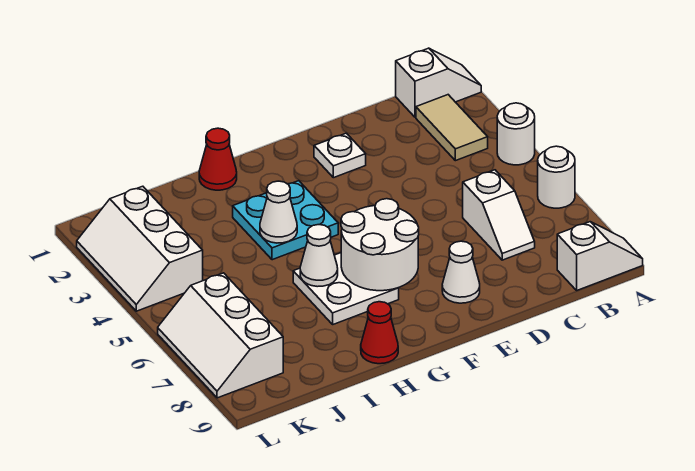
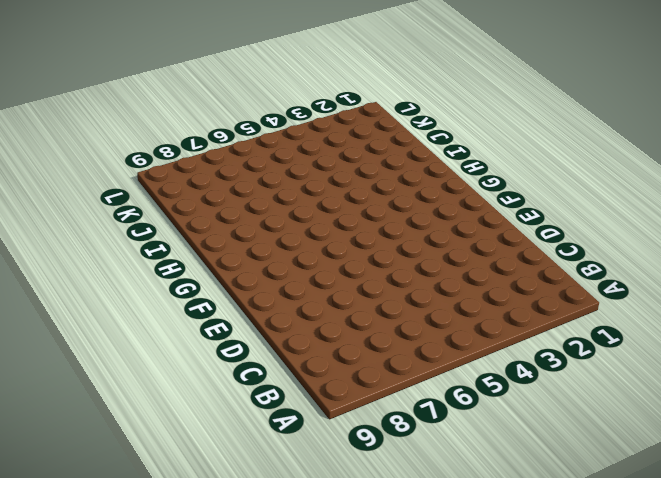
none -> white 1x2 slope [396,48,481,117]
none -> white 1x1 round brick [497,103,535,165]
none -> white 1x1 round brick [538,146,575,208]

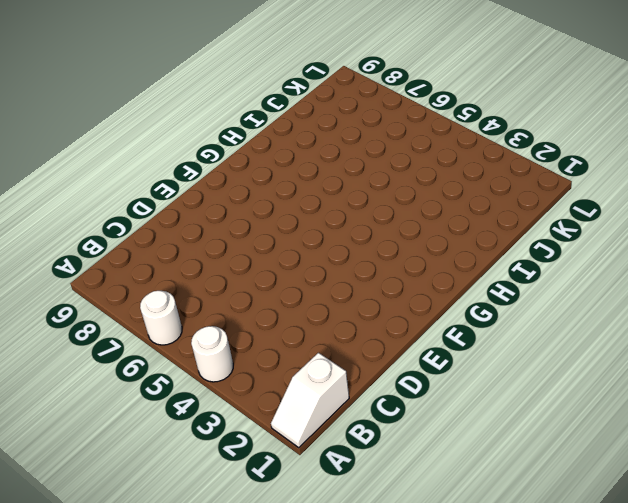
none -> white 1x2 slope [557,222,643,290]
none -> tan 1x2 tile [416,95,488,161]
none -> white 1x2 slope [463,170,535,260]

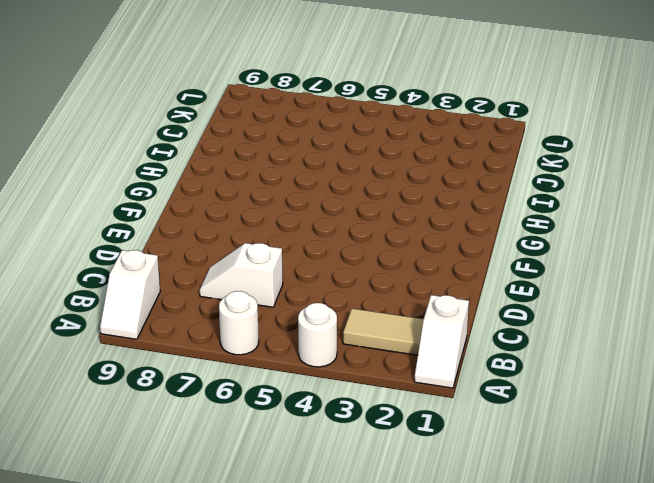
none -> white 1x1 plate [314,133,366,178]
none -> white 1x1 cone [442,241,480,303]
none -> cyan 2x2 plate [233,181,338,260]

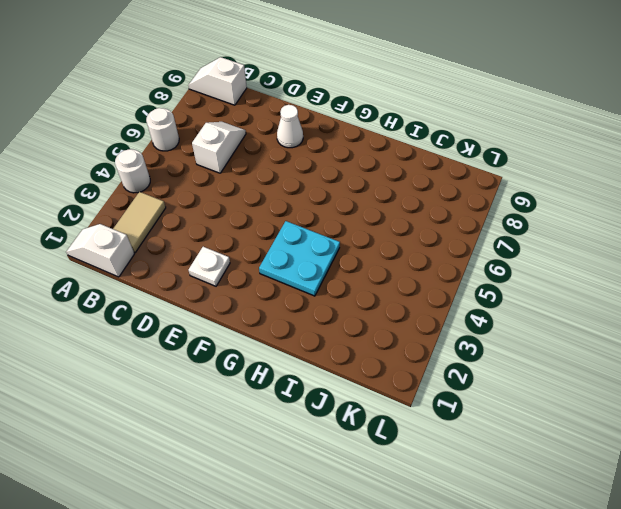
none -> white 2x2 plate [293,253,399,324]
none -> red 1x1 cone [199,128,237,190]
none -> red 1x1 cone [361,302,398,364]

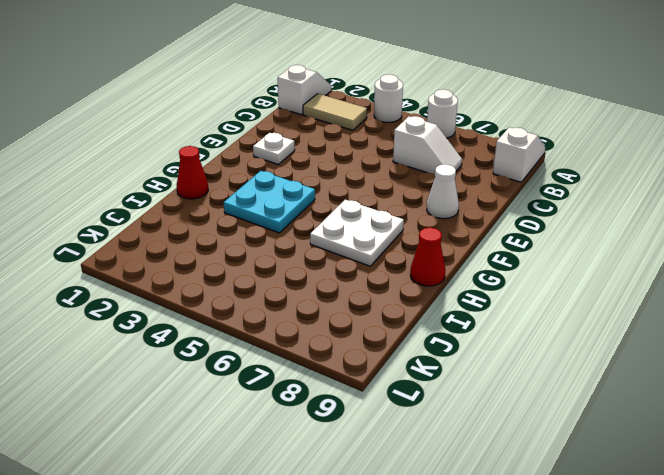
none -> white 2x3 slope [77,186,203,311]
none -> white 2x3 slope [158,273,283,398]
none -> white 2x2 round brick [341,199,419,291]

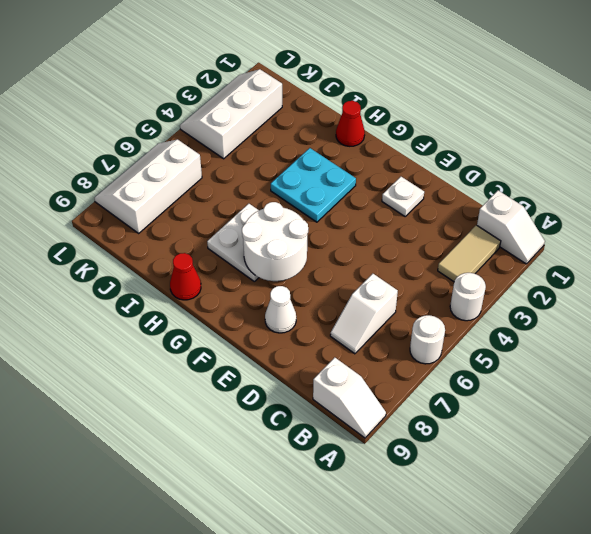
none -> white 1x1 cone [260,181,297,243]
none -> white 1x1 cone [300,225,338,287]

